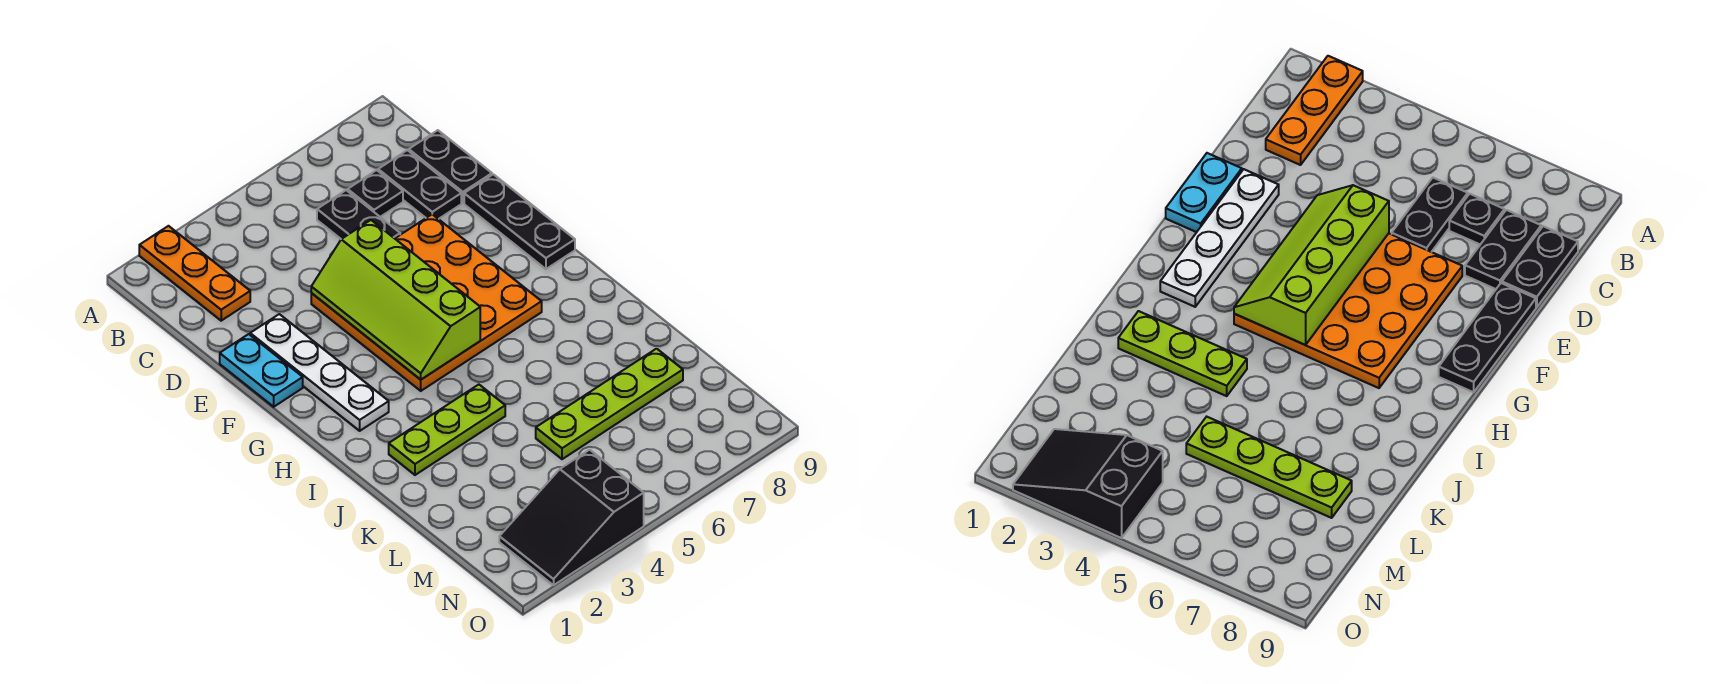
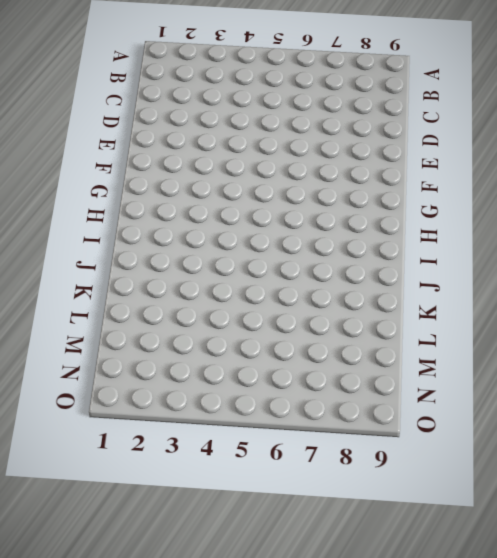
none -> orange 1x3 plate [139,226,250,321]
none -> black 1x2 plate [317,190,400,239]
none -> black 1x1 plate [348,170,403,217]

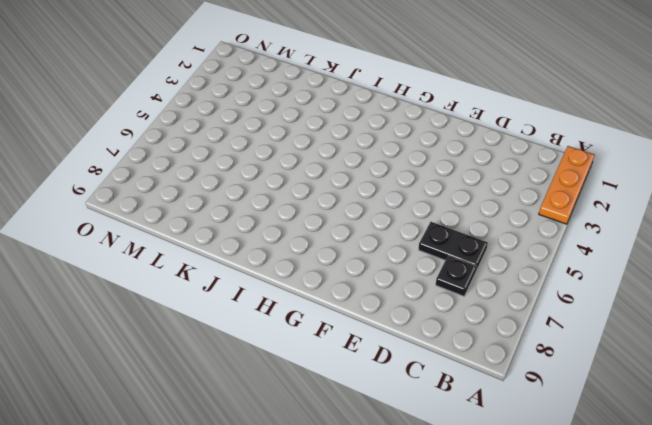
orange 1x3 plate [539,146,595,224] -> orange 1x3 plate turned to [139,226,250,321]
none -> black 1x2 plate [378,150,461,219]
none -> black 1x2 plate [409,130,492,203]
none -> cyan 1x2 plate [220,334,303,407]

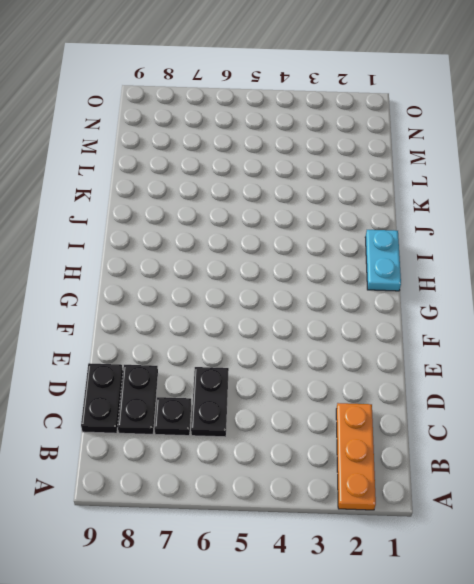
cyan 1x2 plate [365,230,401,291] -> cyan 1x2 plate moved to [220,334,303,407]
none -> white 1x4 plate [250,314,389,431]
none -> orange 4x4 plate [311,214,542,391]
none -> black 1x3 plate [464,174,575,269]

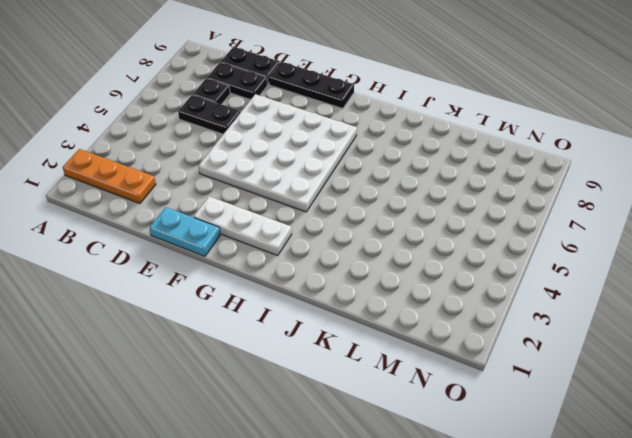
white 4x4 plate [199,94,357,212] -> orange 4x4 plate [311,214,542,391]
white 1x3 plate [194,196,292,255] -> white 1x4 plate [250,314,389,431]
none -> lime 1x3 plate [389,385,505,475]
none -> lime 1x4 plate [536,349,683,459]
none -> black 2x3 slope [499,450,644,585]

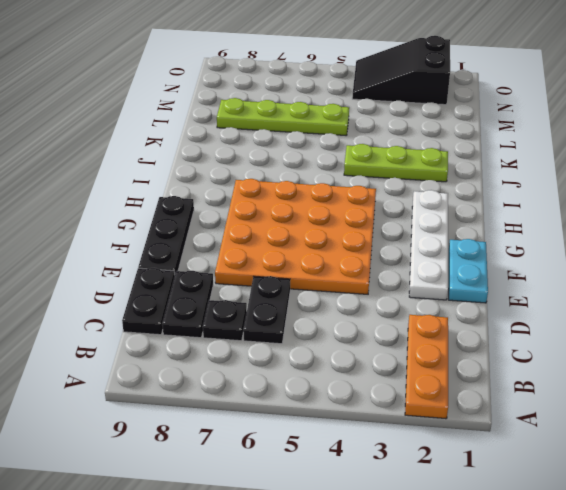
black 2x3 slope [352,36,450,105] -> black 2x3 slope turned to [499,450,644,585]
none -> lime 2x4 slope [311,220,480,380]

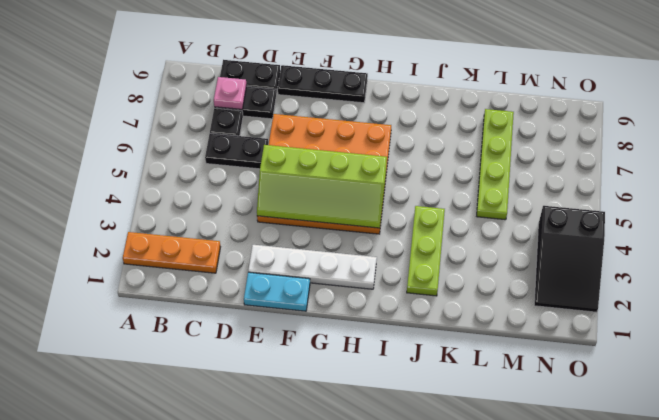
pink 1x1 plate [214,77,247,109] -> none

